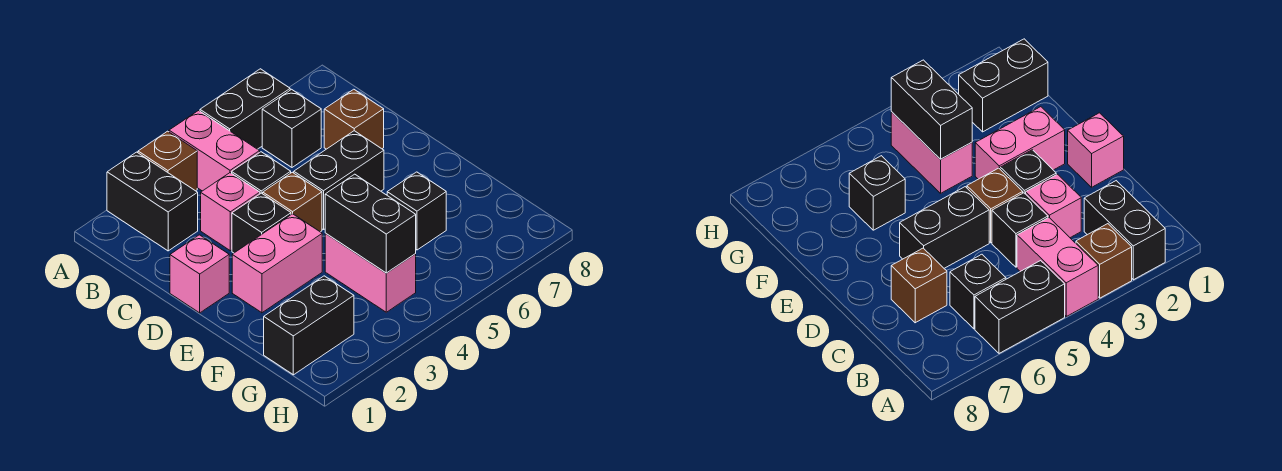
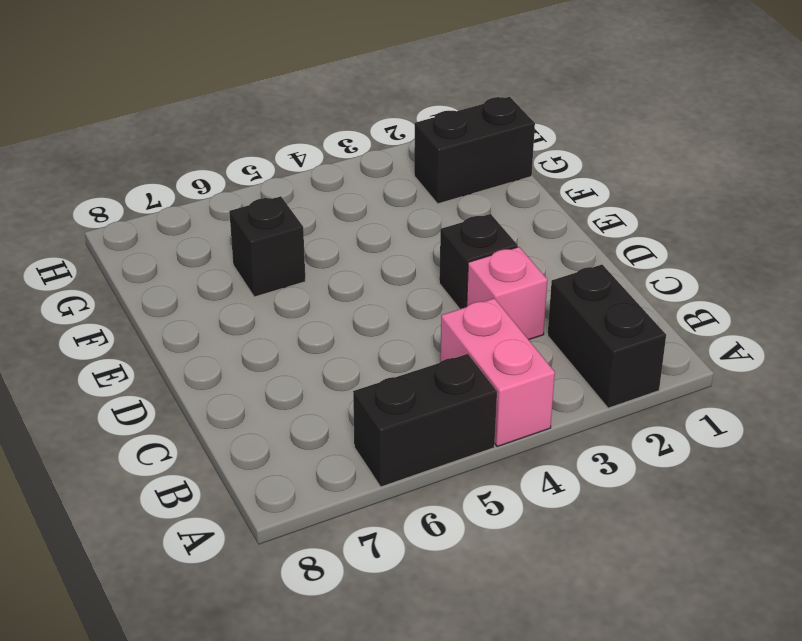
none -> brown 1x1 brick [138,131,197,191]
none -> black 1x1 brick [262,89,321,167]
none -> black 1x1 brick [232,152,291,194]

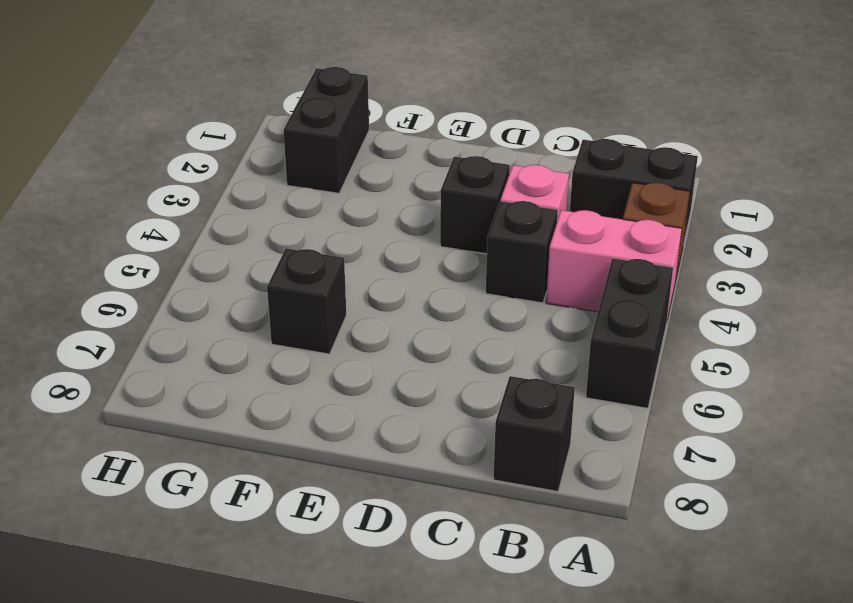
black 1x1 brick [493,376,575,492] -> black 1x1 brick moved to [262,89,321,167]
none -> brown 1x1 brick [324,89,384,149]
none -> pink 1x1 brick [170,235,229,313]
none -> brown 1x1 brick [263,172,322,232]

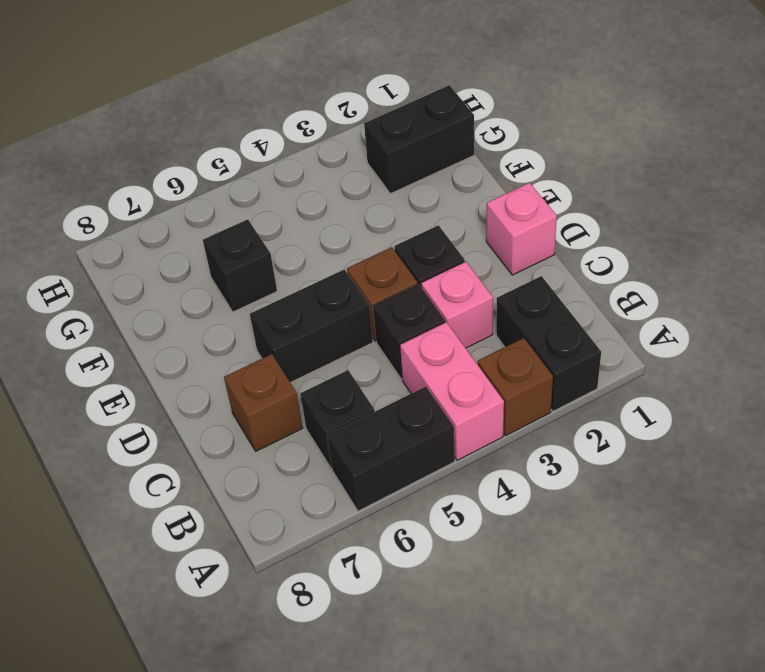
none -> pink 1x2 brick [232,214,322,313]
none -> pink 1x2 brick [325,234,416,312]
none -> black 1x2 brick [325,174,416,273]

